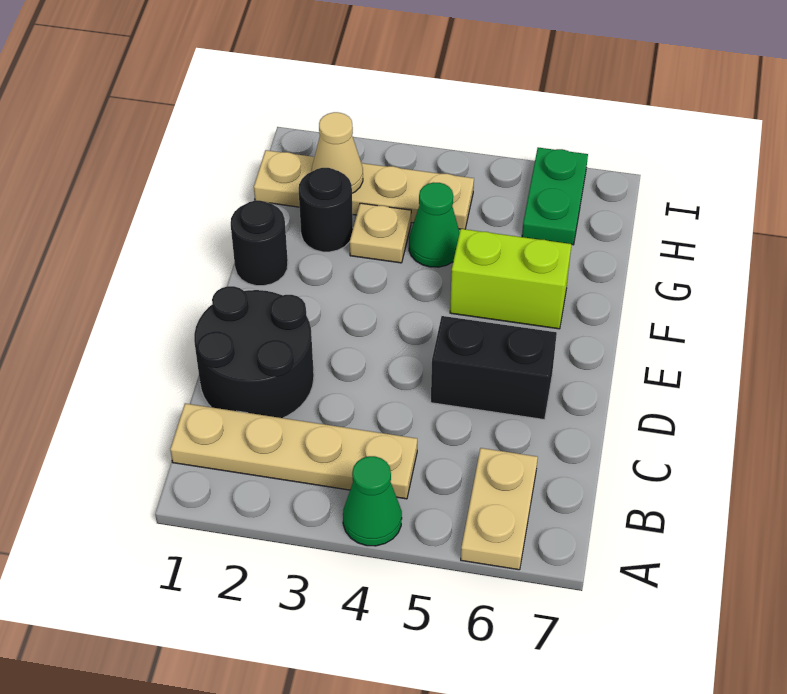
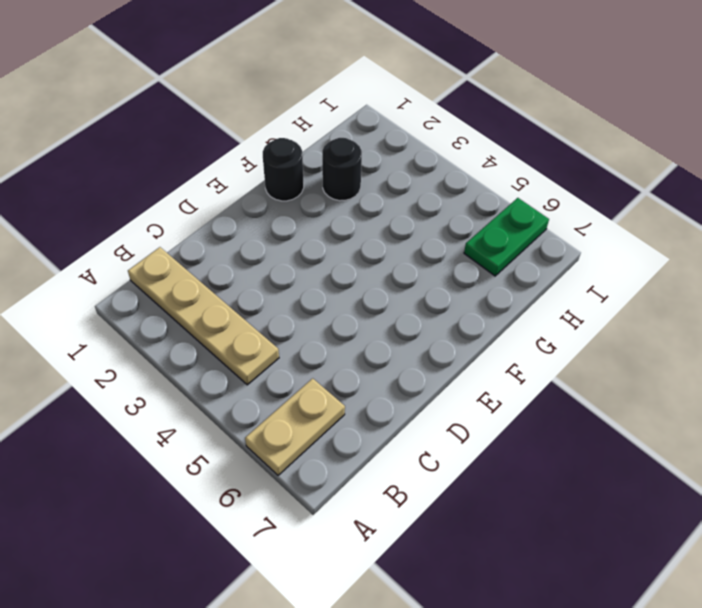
none -> green 1x1 cone [343,456,402,546]
none -> black 2x2 round brick [194,286,314,418]
none -> black 1x2 brick [431,316,557,419]

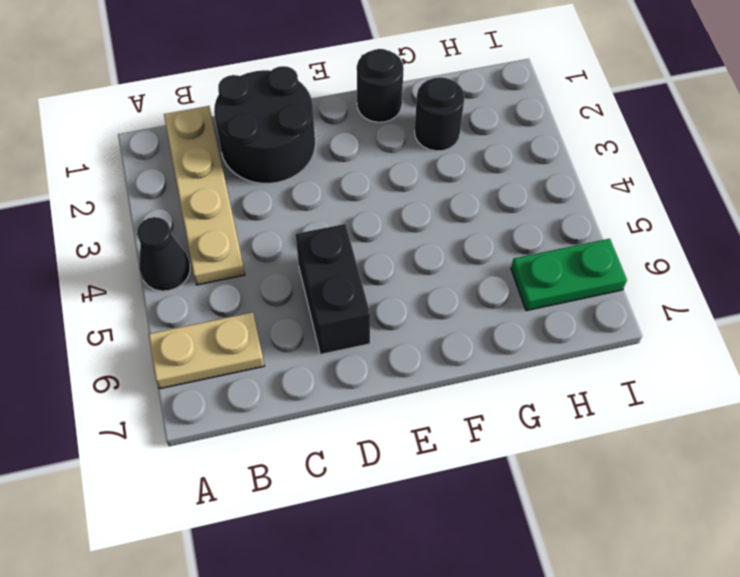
black 1x1 cone [137,217,190,291] -> green 1x1 cone [343,456,402,546]
none -> lime 1x2 brick [450,229,572,329]
none -> tan 1x1 plate [350,203,411,263]
none -> green 1x1 cone [409,182,460,267]

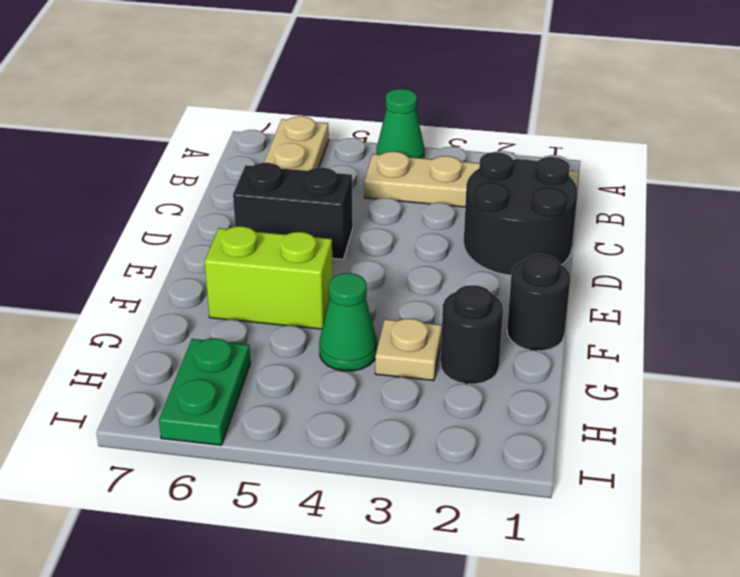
none -> tan 1x4 plate [254,150,474,229]
none -> tan 1x1 cone [312,112,363,193]

